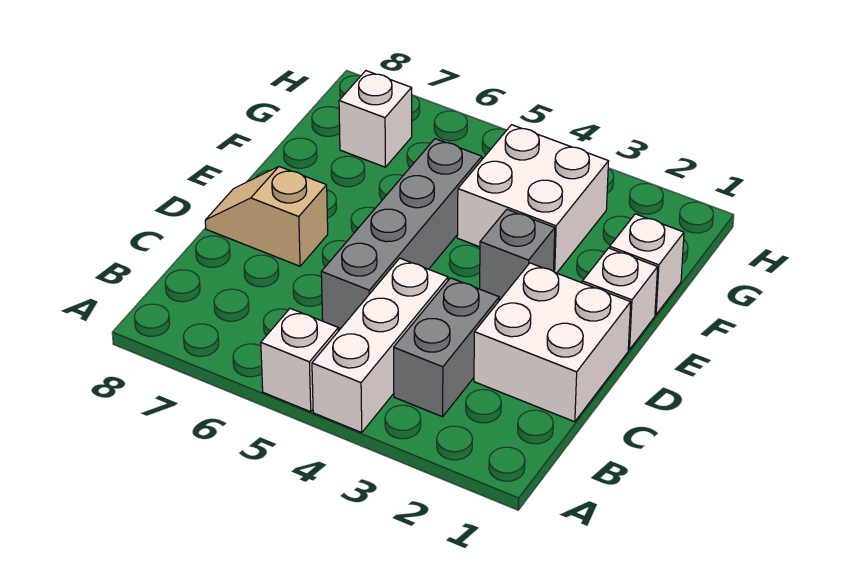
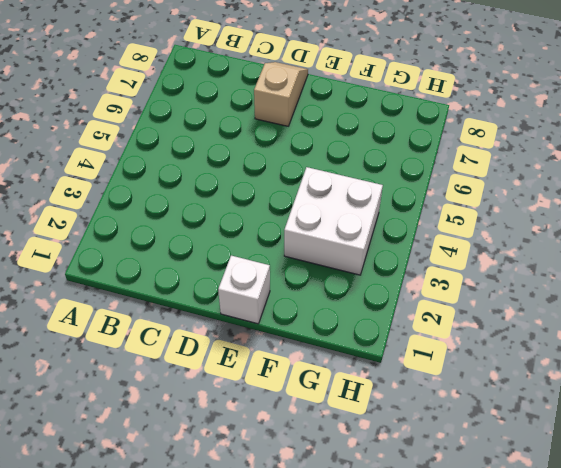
none -> white 1x3 brick [312,258,448,432]
none -> white 1x1 brick [261,308,338,412]

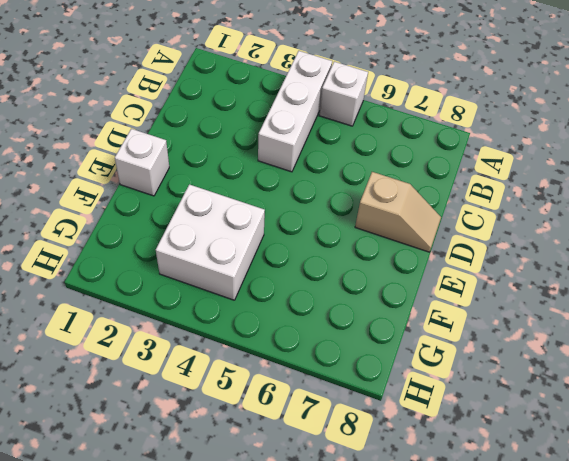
none -> grey 1x2 brick [394,278,499,417]
none -> white 2x2 brick [474,263,631,422]

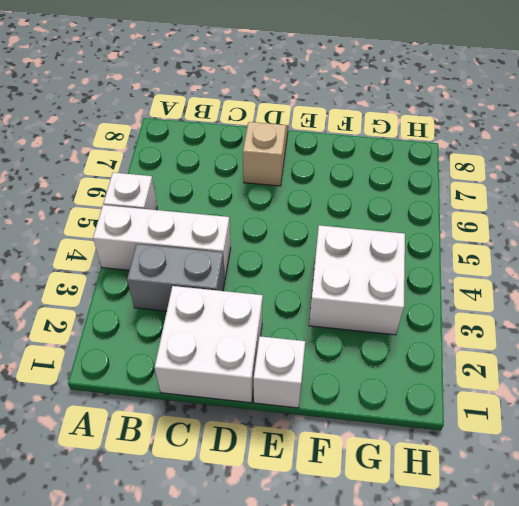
none -> grey 1x4 brick [321,139,482,328]
none -> grey 1x1 brick [480,209,555,299]

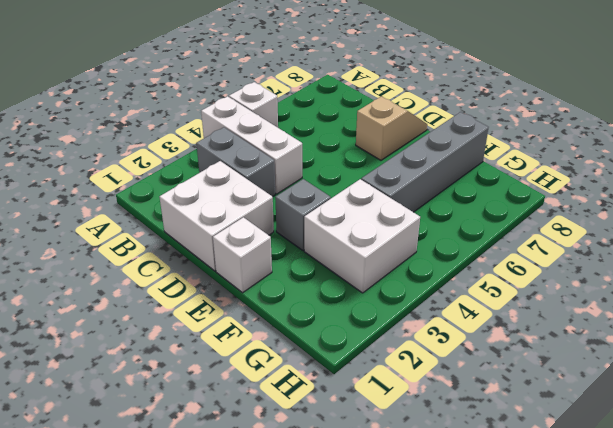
grey 1x4 brick [361,112,489,212] -> grey 1x4 brick turned to [321,139,482,328]
none -> white 1x1 brick [610,214,684,315]
none -> white 1x1 brick [339,71,412,167]

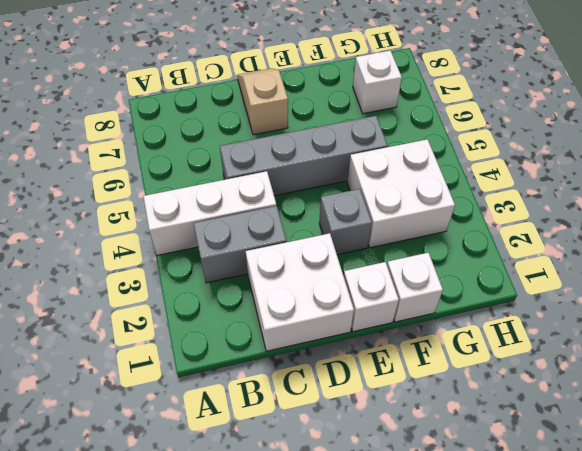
none -> white 1x1 brick [261,308,338,412]

